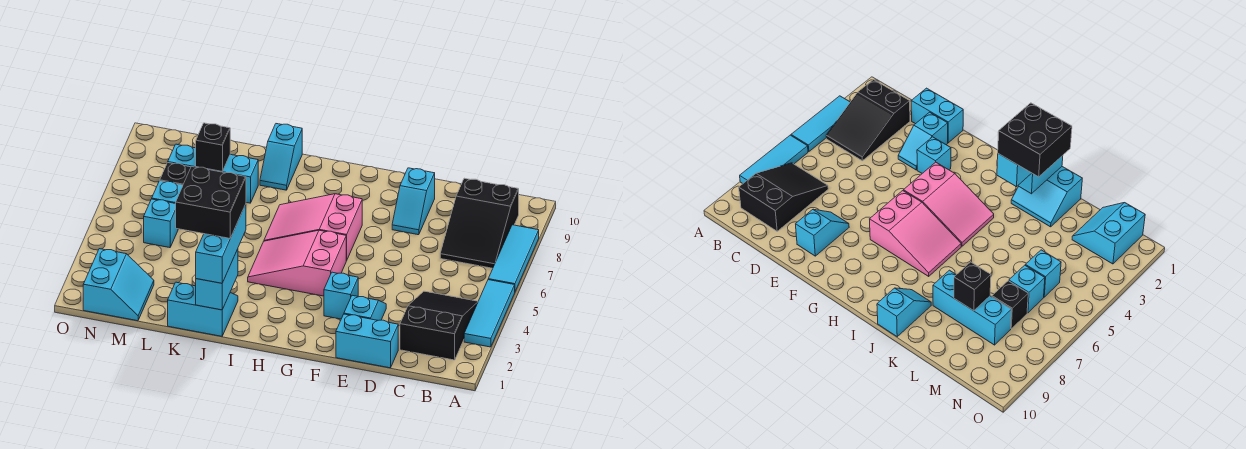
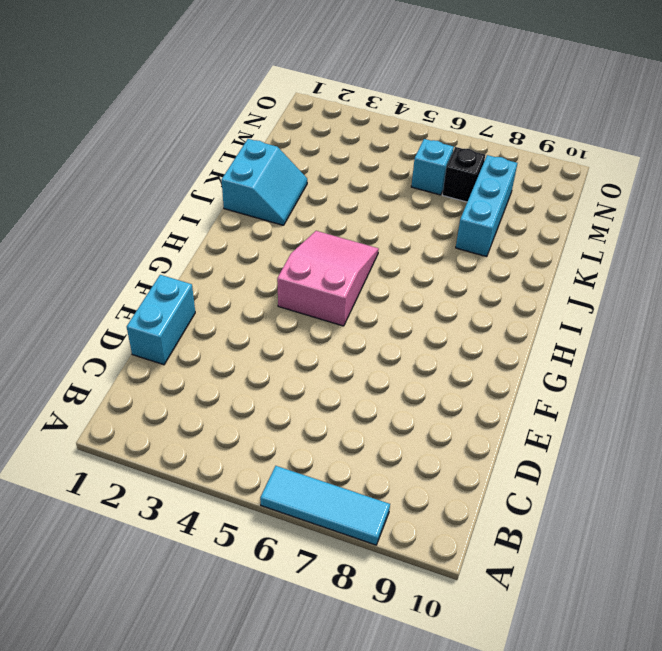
none -> cyan 1x3 tile [464,280,515,347]
none -> black 2x3 slope [400,291,478,360]
none -> black 2x3 slope [440,178,519,268]

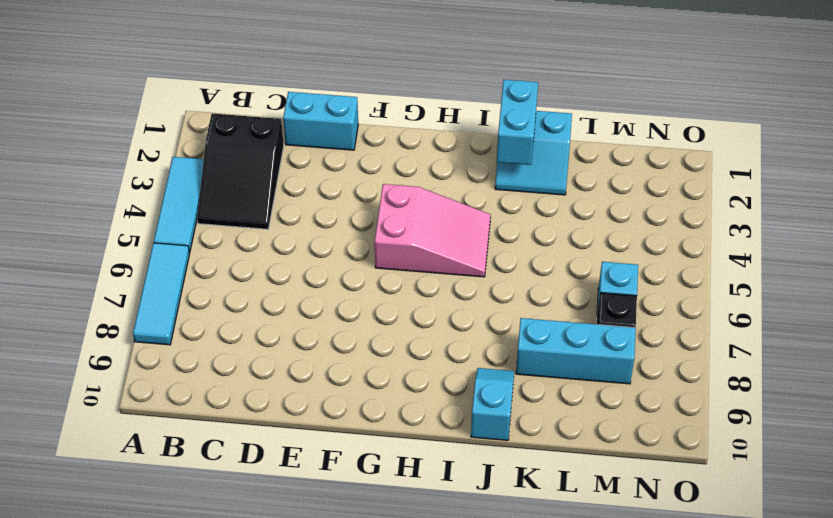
none -> black 2x3 slope [440,178,519,268]
none -> cyan 1x2 slope [344,295,386,320]
none -> cyan 1x2 slope [392,168,435,235]

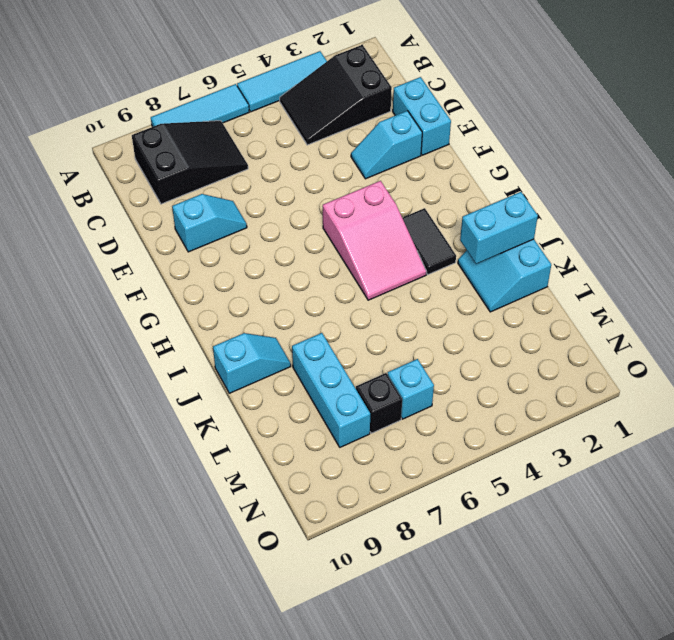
black 1x2 tile [402,208,456,274] -> none
none -> cyan 1x1 brick [324,272,358,319]
none -> pink 2x3 slope [264,194,362,261]
none -> cyan 2x2 slope [83,249,154,321]

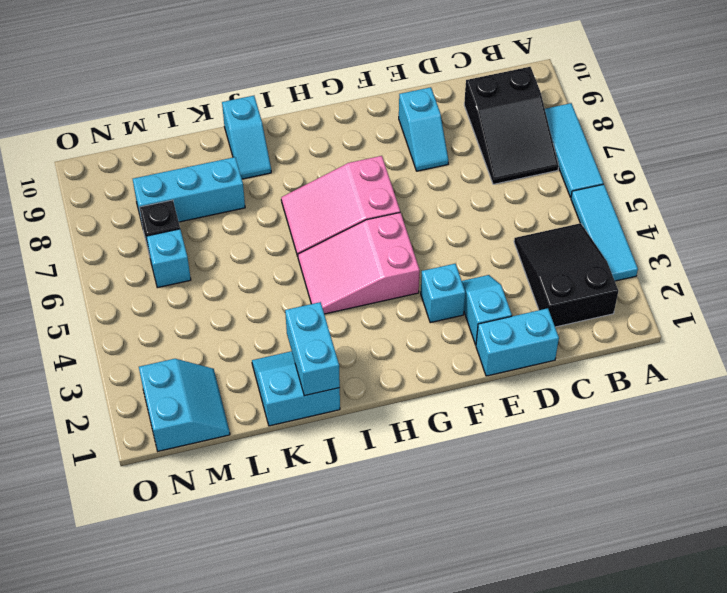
none -> cyan 1x1 brick [144,199,178,248]
none -> black 1x1 brick [196,123,230,171]
none -> cyan 1x3 brick [196,204,246,283]

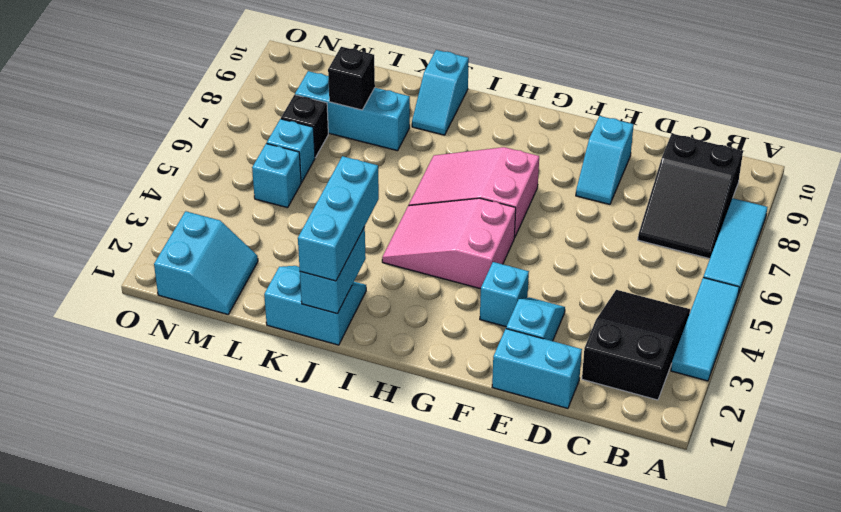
none -> black 2x2 brick [176,166,246,238]

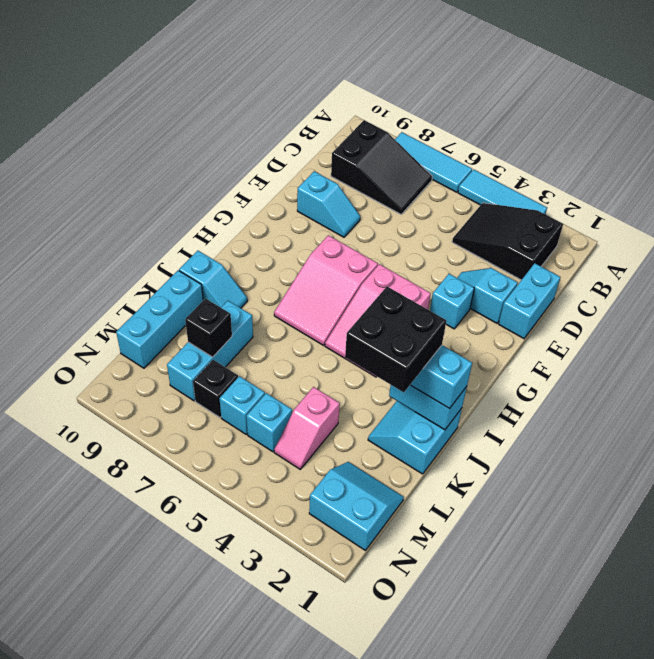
cyan 1x3 brick [116,270,203,368] -> none
pink 1x2 slope [274,387,340,469] -> none

